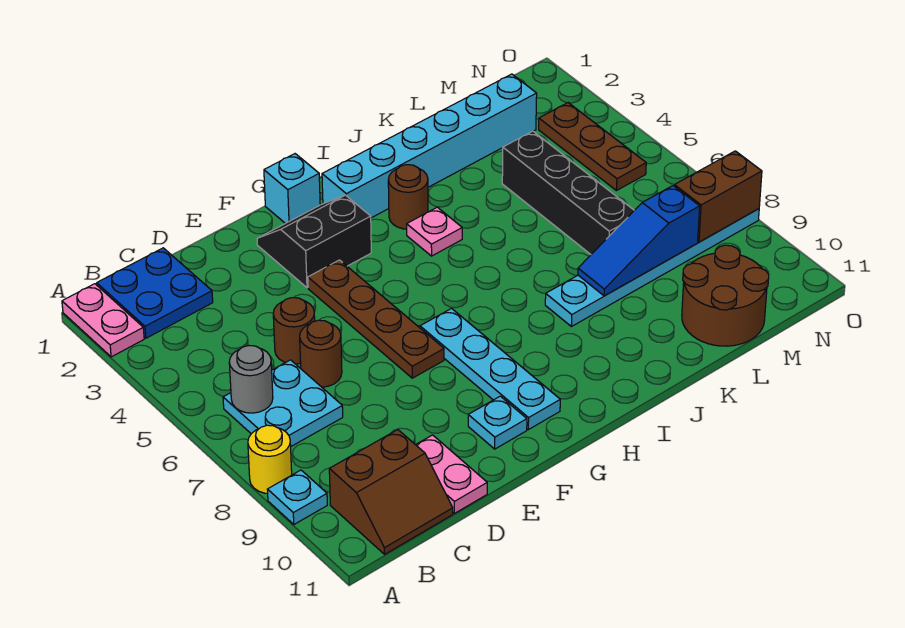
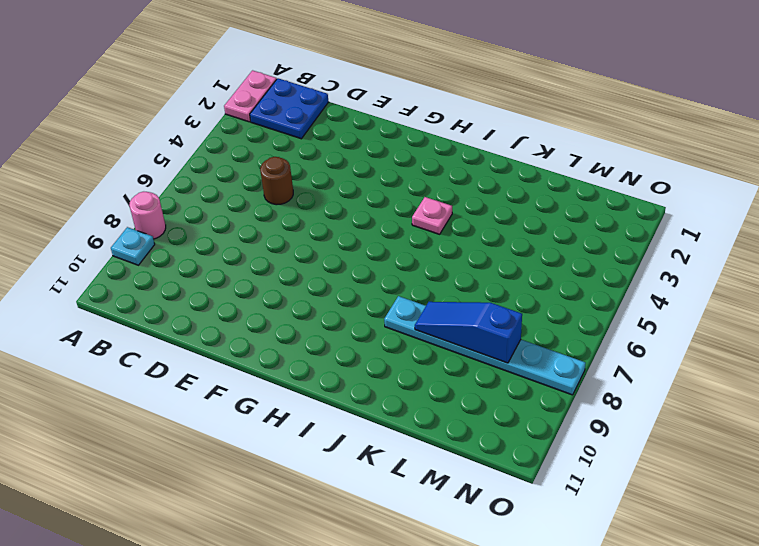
pink 1x1 round brick [129,192,166,239] -> yellow 1x1 round brick [248,425,292,493]
none -> cyan 2x2 plate [223,360,343,446]
none -> brown 2x2 slope [329,430,453,554]
none -> brown 1x1 round brick [300,320,342,387]

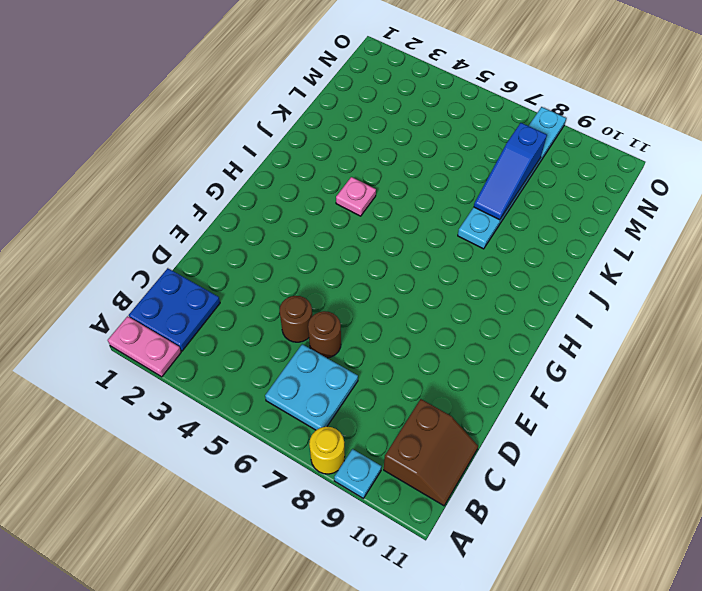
none -> pink 1x2 plate [416,435,487,513]
none -> black 2x2 slope [257,195,371,288]
none -> brown 1x4 plate [308,260,444,378]

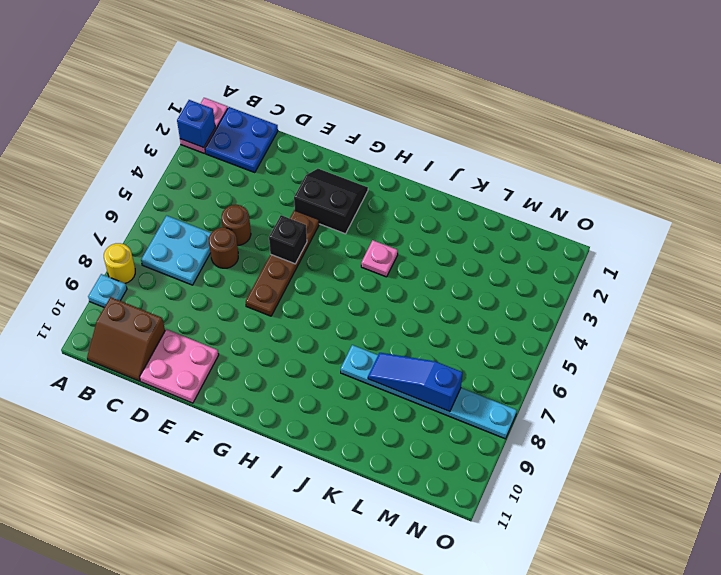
blue 1x1 brick [177,100,215,148] -> none
pink 2x2 plate [140,329,219,403] -> pink 1x2 plate [416,435,487,513]
black 1x1 brick [269,215,307,264] -> none
none -> cyan 1x1 plate [468,396,527,449]
none -> cyan 1x1 brick [264,154,320,223]
none -> cyan 1x4 plate [420,309,560,430]

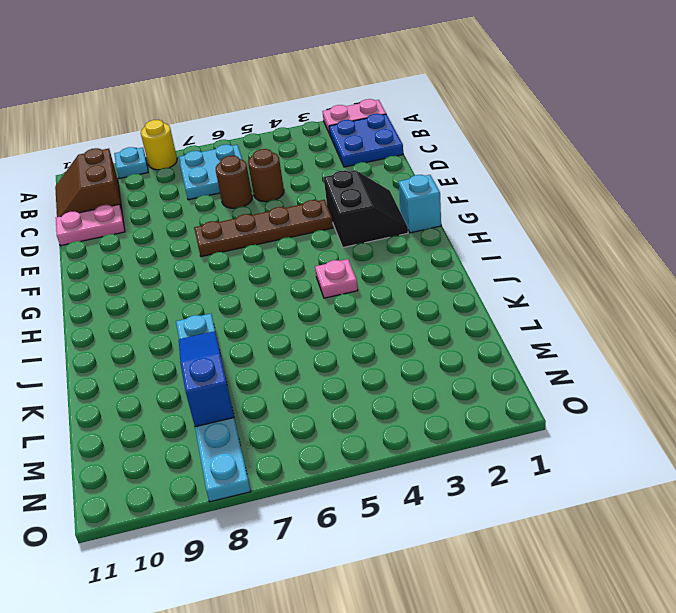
none -> cyan 1x1 plate [468,396,527,449]
none -> cyan 1x4 plate [420,309,560,430]
none -> cyan 1x6 brick [322,74,537,218]

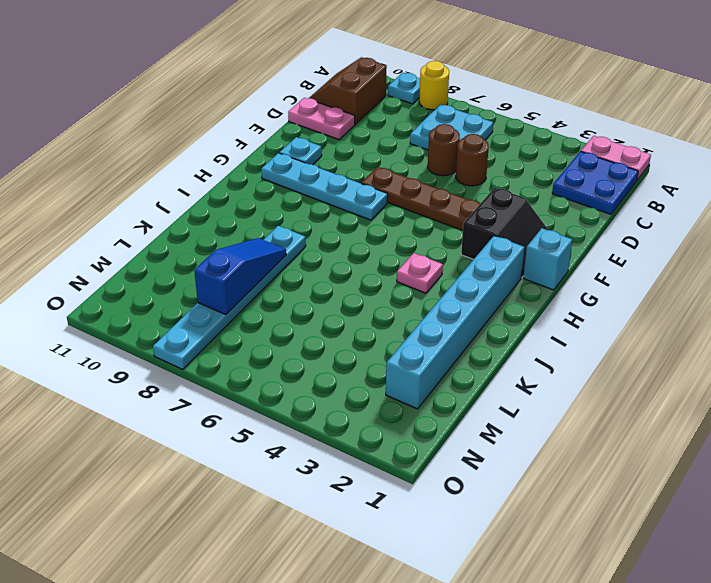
none -> brown 1x1 round brick [388,165,428,229]
none -> black 1x4 brick [502,131,634,254]
none -> brown 2x2 round brick [682,245,769,346]

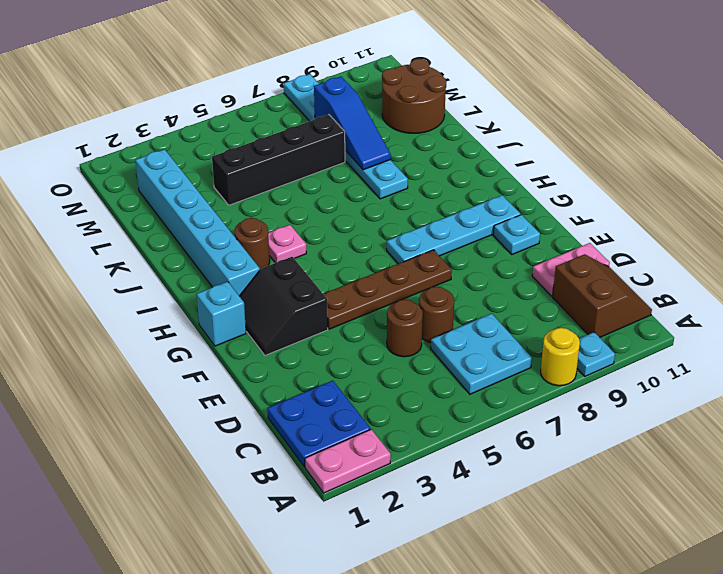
none -> brown 1x3 plate [539,103,646,191]
none -> grey 1x1 round brick [229,346,273,413]
none -> brown 1x2 brick [674,151,762,242]

